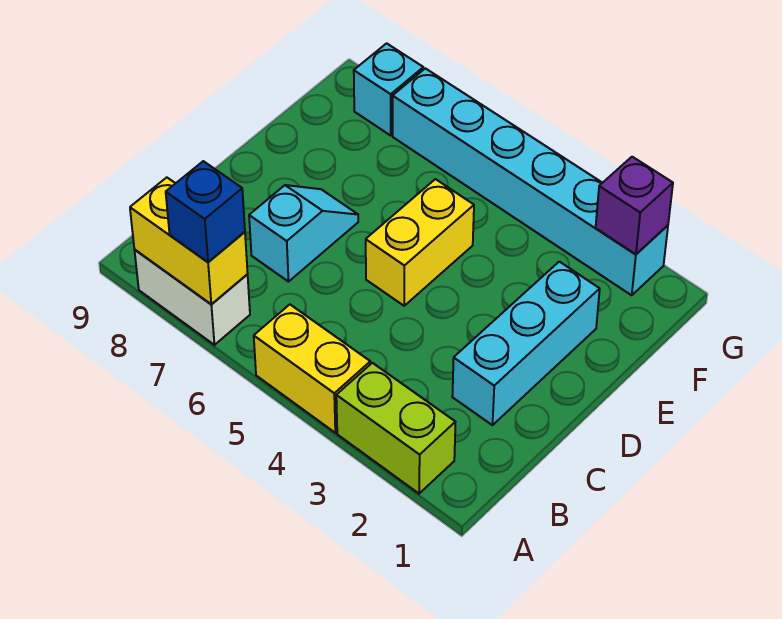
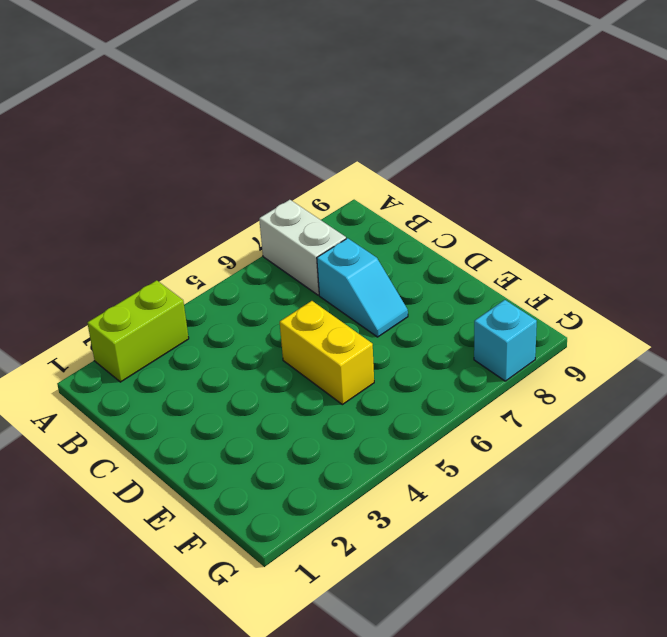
white 1x2 brick [259,200,346,295] -> white 1x2 brick turned to [135,250,250,345]
none -> yellow 1x2 brick [254,305,370,433]
none -> cyan 1x3 brick [452,262,600,425]

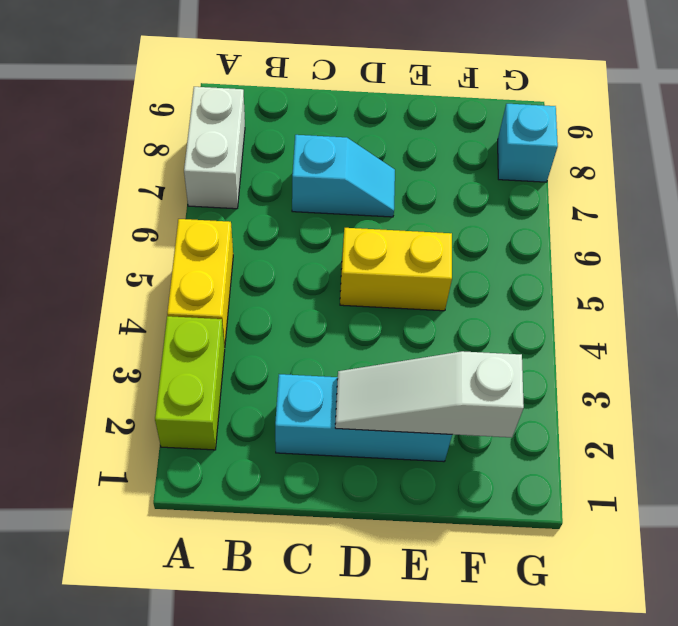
white 1x3 slope [335,351,524,437] -> none
none -> cyan 1x6 brick [393,68,668,295]
none -> yellow 1x2 brick [130,177,248,304]

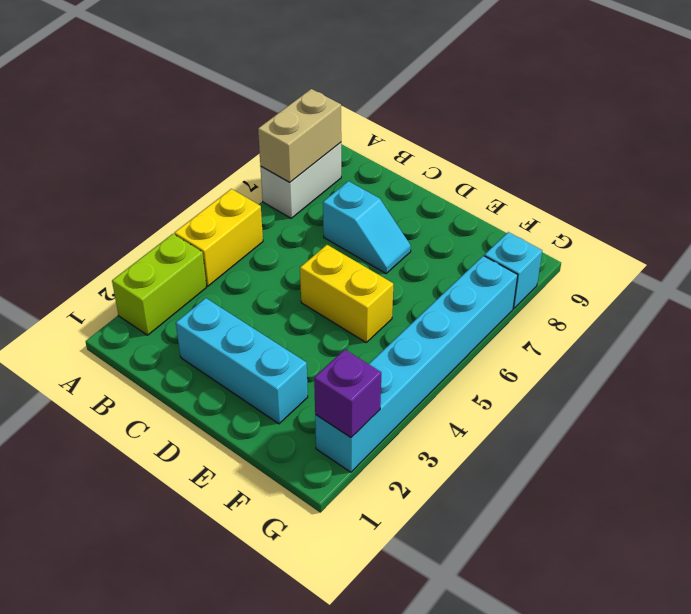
tan 1x2 brick [258,89,341,182] -> yellow 1x2 brick [130,177,248,304]
none -> blue 1x1 brick [166,161,245,262]

